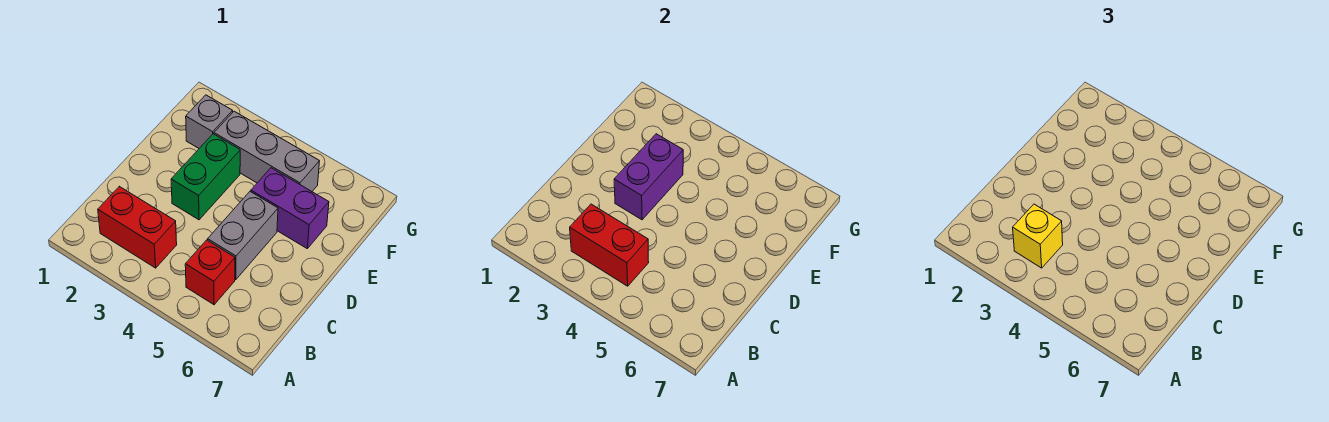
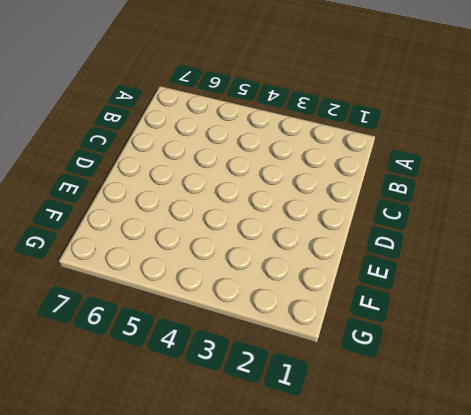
none -> red 1x2 brick [98,186,177,268]
none -> red 1x1 brick [185,240,235,305]

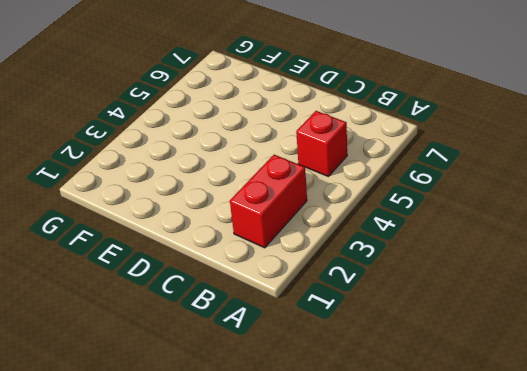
none -> grey 1x2 brick [208,192,278,280]
none -> green 1x2 brick [171,134,240,220]

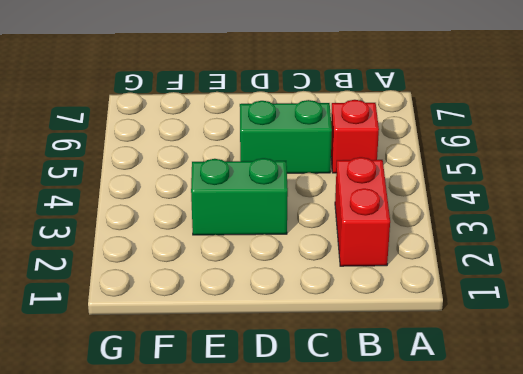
green 1x2 brick [240,100,332,173] -> grey 1x2 brick [208,192,278,280]
none -> purple 1x2 brick [251,168,329,248]
none -> grey 1x1 brick [186,95,233,148]

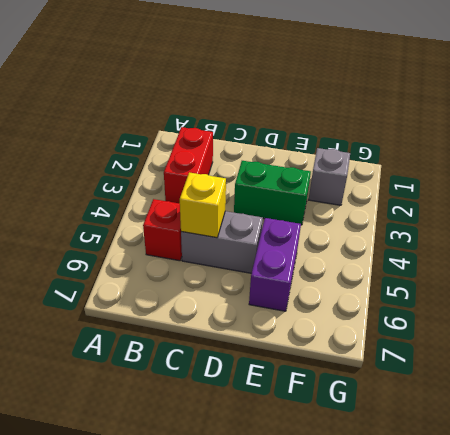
yellow 1x1 brick [180,172,226,238] -> yellow 1x1 brick moved to [1013,204,1063,268]
none -> grey 1x3 brick [214,111,319,191]
none -> red 1x2 brick [570,204,649,286]

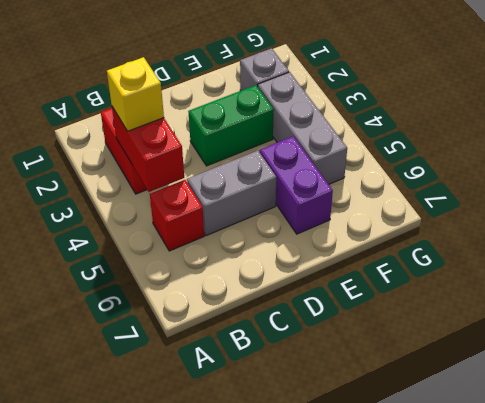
none -> purple 1x2 brick [614,134,683,220]

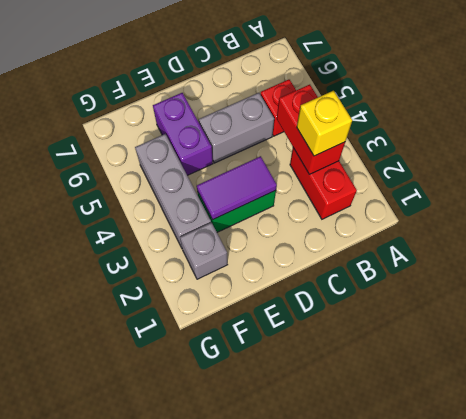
purple 1x2 tile [197,156,277,220] -> purple 1x2 brick [614,134,683,220]

